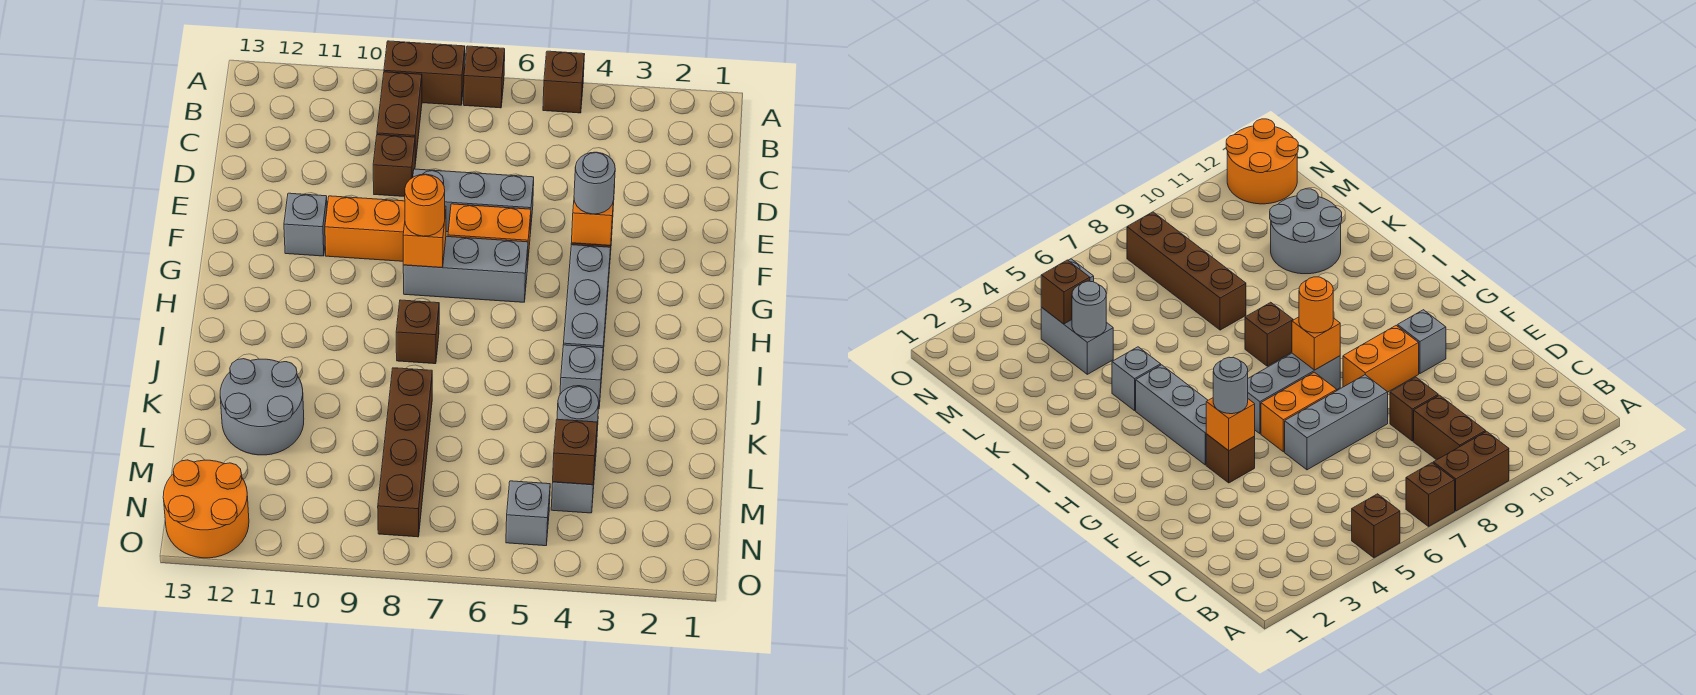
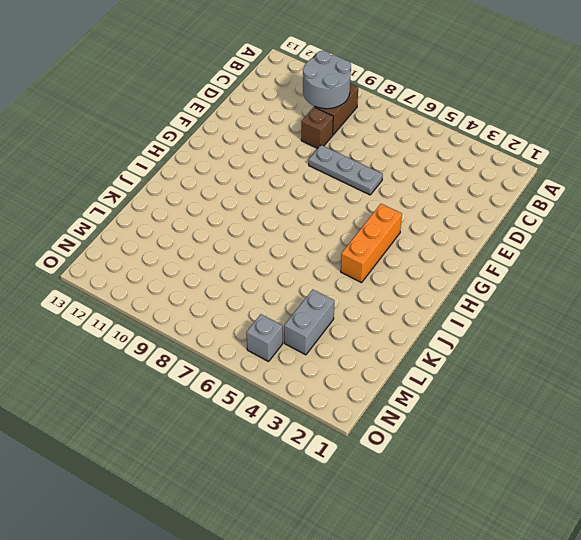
grey 2x2 round brick [303,51,351,109] -> grey 2x2 round brick moved to [220,359,304,455]
grey 1x3 plate [309,145,383,195] -> grey 1x3 brick [413,169,534,233]
orange 1x3 brick [341,204,402,283] -> grey 1x3 brick [563,245,611,365]
none -> brown 1x1 brick [543,51,585,113]
none -> brown 1x1 brick [464,46,505,108]
none -> brown 1x2 brick [384,41,465,105]

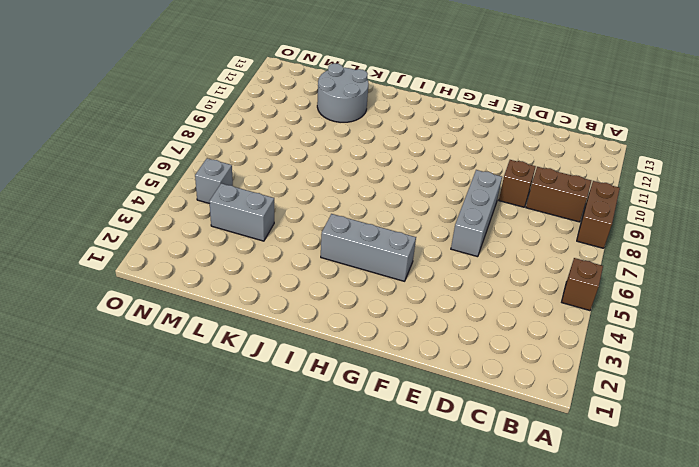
none -> brown 1x1 brick [464,46,505,108]
none -> brown 1x1 brick [1206,434,1255,483]
none -> orange 1x2 brick [448,204,531,268]

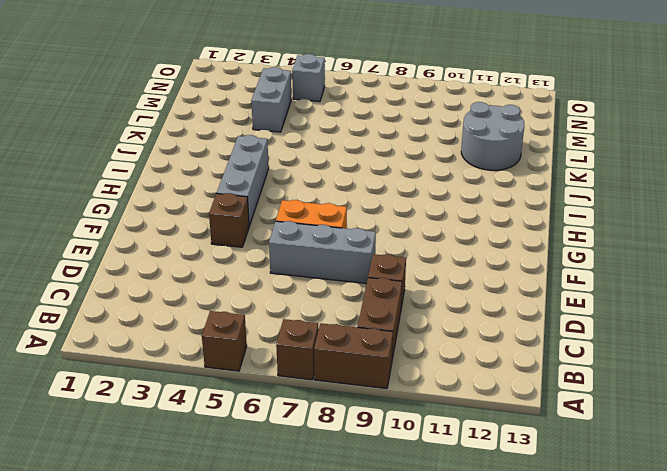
none -> orange 1x2 brick [325,196,405,261]
none -> grey 1x1 brick [284,193,327,256]
none -> grey 1x3 brick [403,237,528,302]

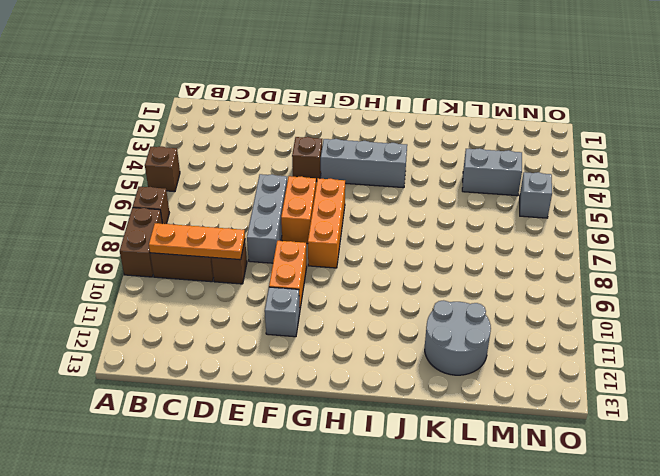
orange 1x3 plate [149,223,245,260] -> none
orange 1x3 brick [308,178,345,268] -> grey 1x3 brick [403,237,528,302]
none -> brown 1x1 brick [396,300,439,364]
none -> grey 1x1 brick [560,345,603,409]
none -> brown 1x4 brick [378,368,432,537]

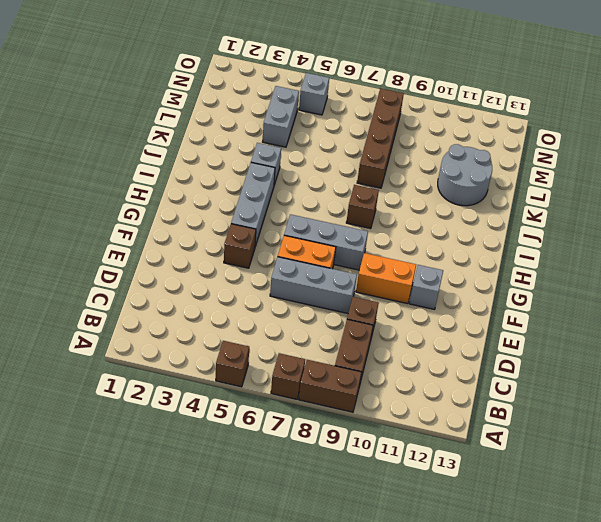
none -> orange 2x2 round brick [163,460,249,558]
none -> orange 1x1 brick [572,185,615,245]
none -> orange 1x1 brick [403,206,446,268]

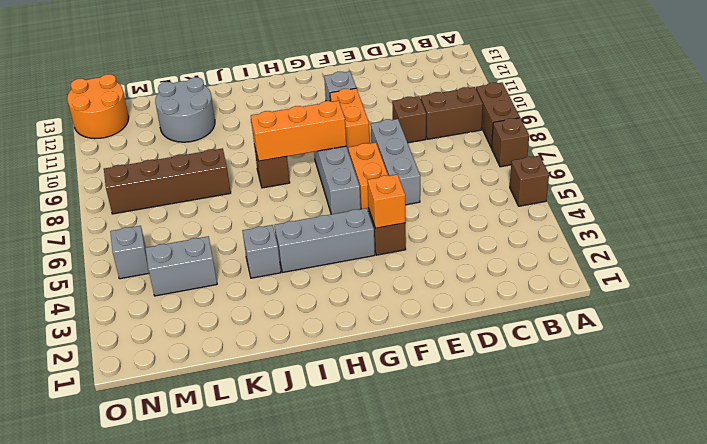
orange 1x3 brick [251,101,346,161] -> orange 1x1 brick [403,206,446,268]
none -> grey 1x1 round brick [557,386,599,426]
none -> brown 1x1 brick [553,419,597,485]
none -> grey 1x1 round brick [574,152,615,214]

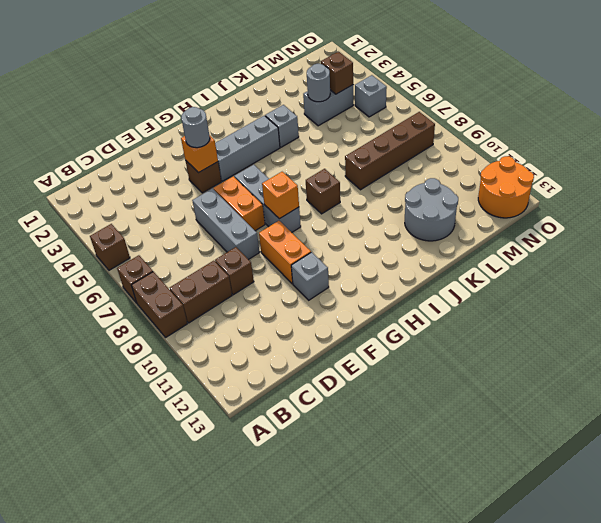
none -> orange 1x1 round brick [405,174,445,236]

